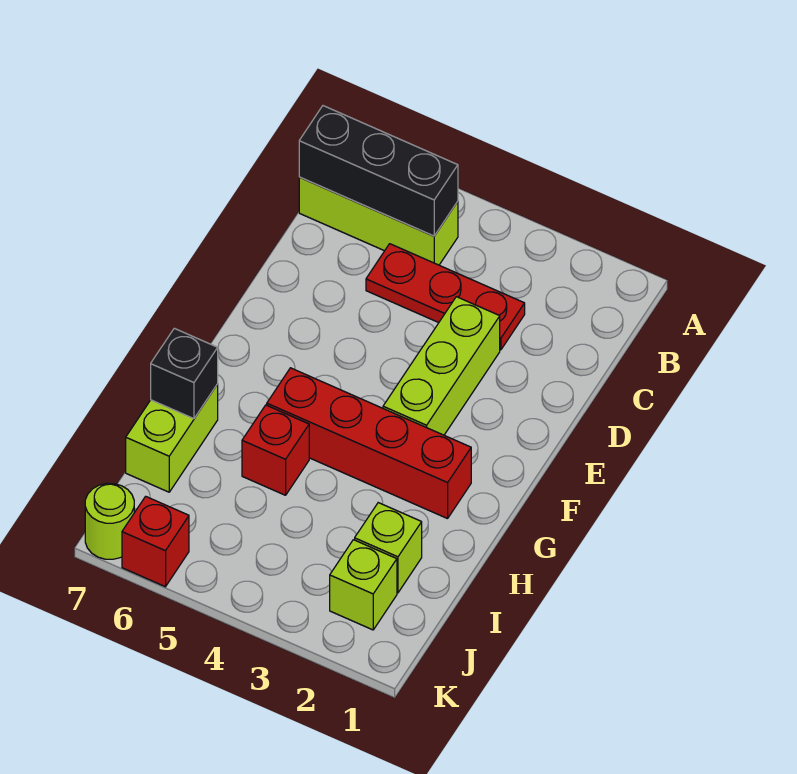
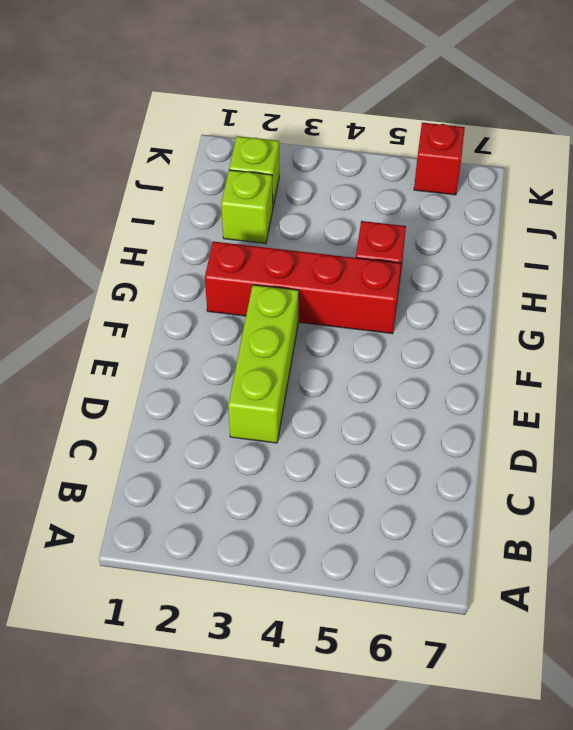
none -> lime 1x3 brick [299,177,458,265]
none -> red 1x3 plate [366,244,525,350]
none -> lime 1x2 brick [126,384,218,492]

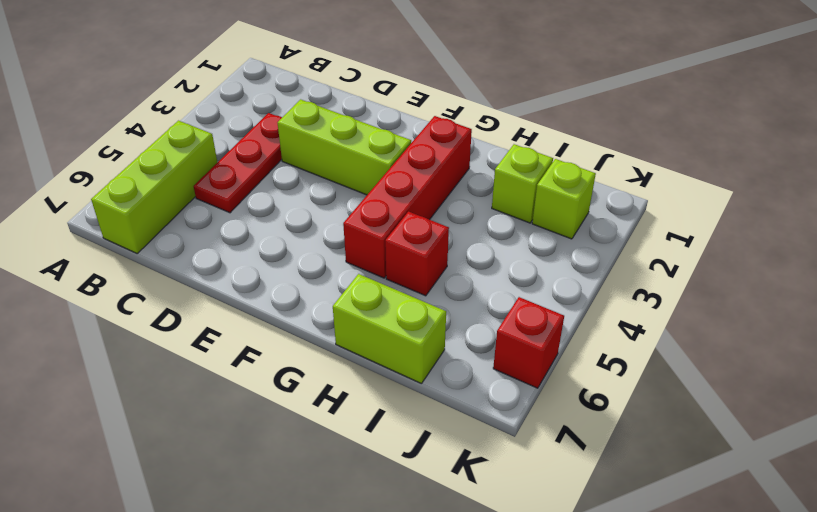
none -> lime 1x1 round brick [85,483,134,559]
none -> black 1x3 brick [299,106,458,236]
none -> black 1x1 brick [151,328,218,419]

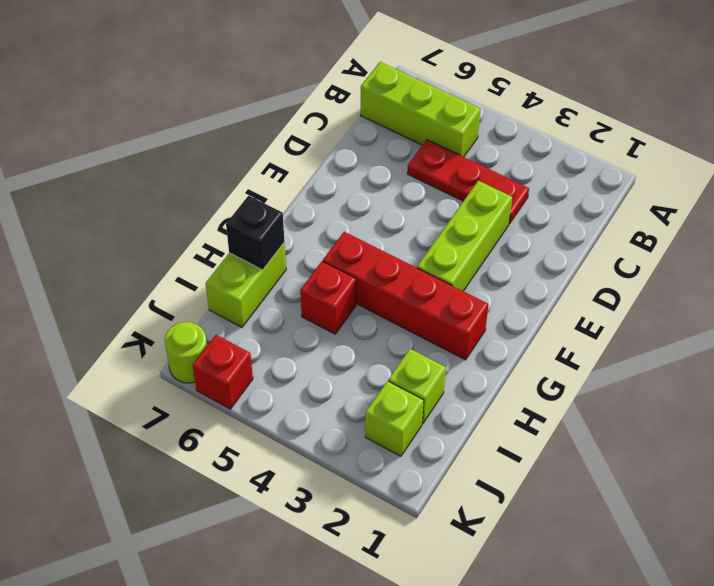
none -> black 1x3 brick [299,106,458,236]

